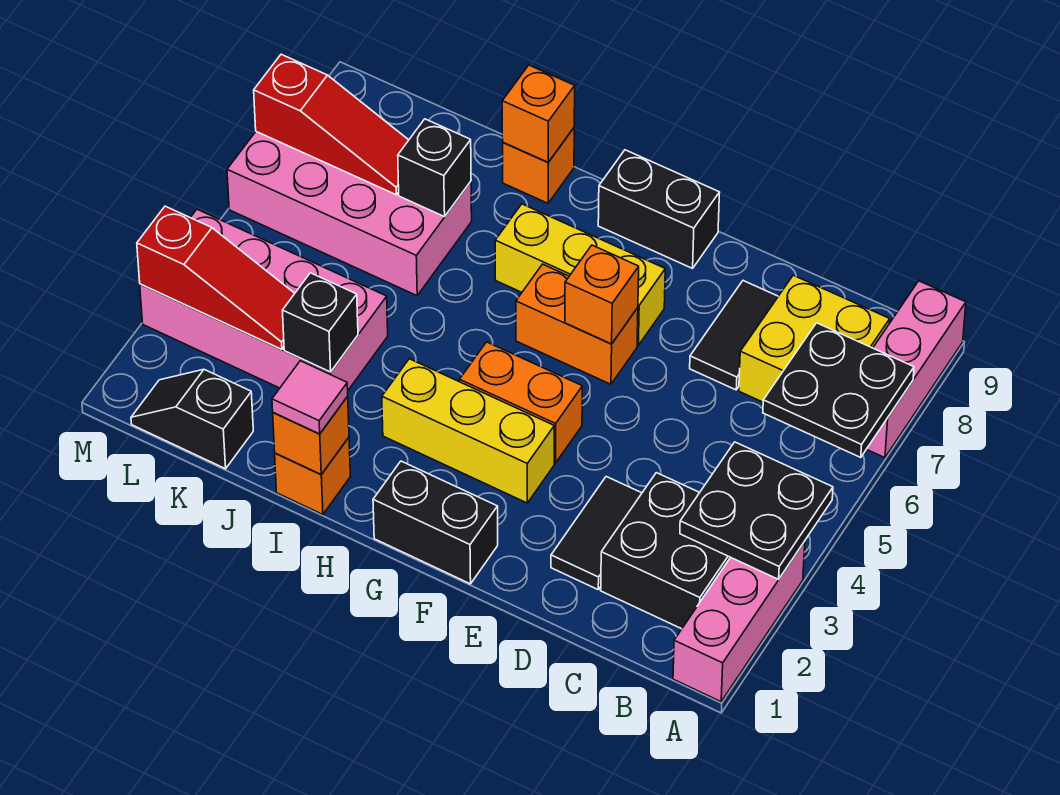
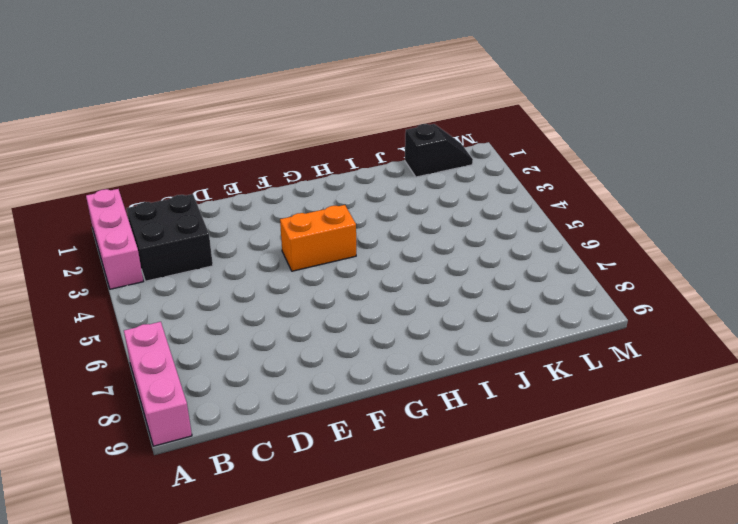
none -> yellow 2x2 brick [739,275,890,402]
none -> black 1x2 tile [551,477,642,589]
none -> black 1x2 tile [690,281,778,390]

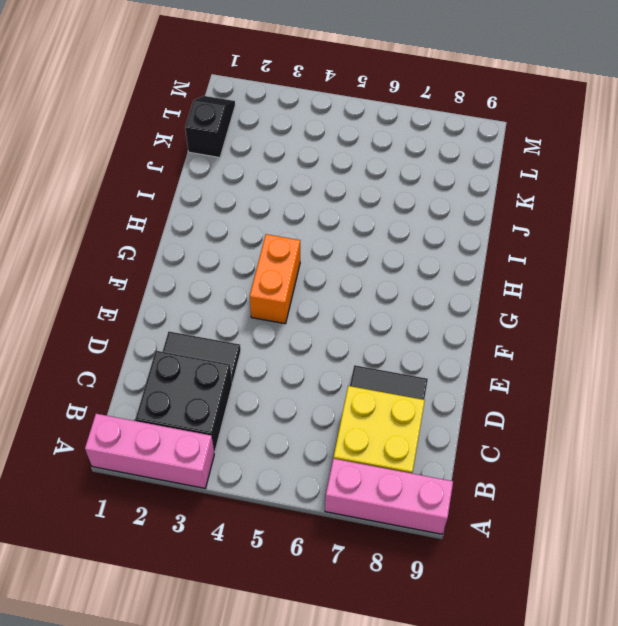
none -> black 1x2 brick [373,461,498,584]
none -> yellow 1x3 brick [382,359,554,503]
none -> orange 1x2 brick [516,264,638,384]

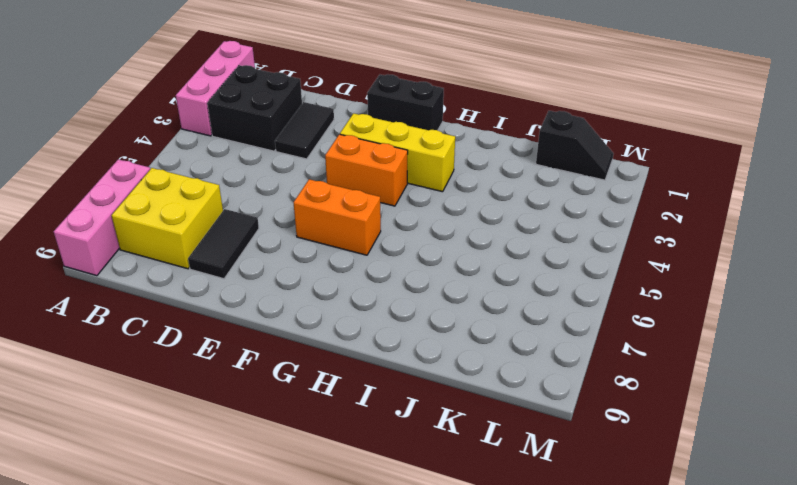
none -> yellow 1x3 brick [495,204,665,345]
none -> black 1x2 brick [598,150,720,268]
none -> orange 1x1 brick [275,438,350,514]

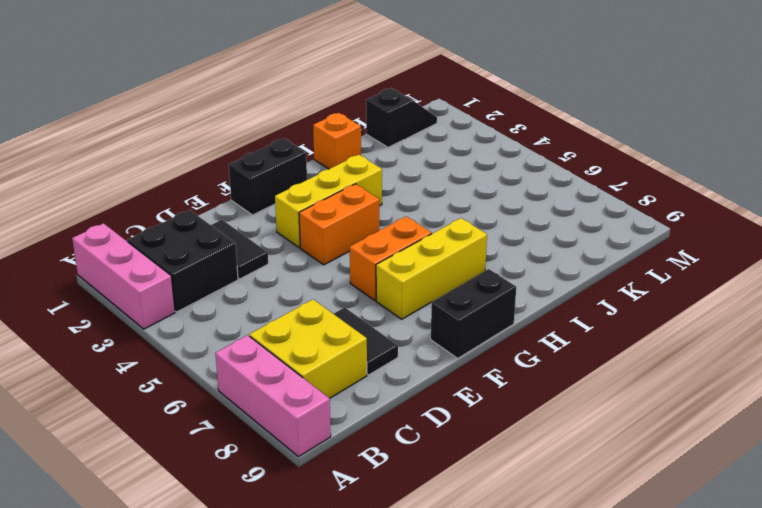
none -> orange 1x1 brick [503,128,574,203]
none -> pink 2x4 brick [140,209,388,390]
none -> pink 2x4 brick [227,132,472,296]

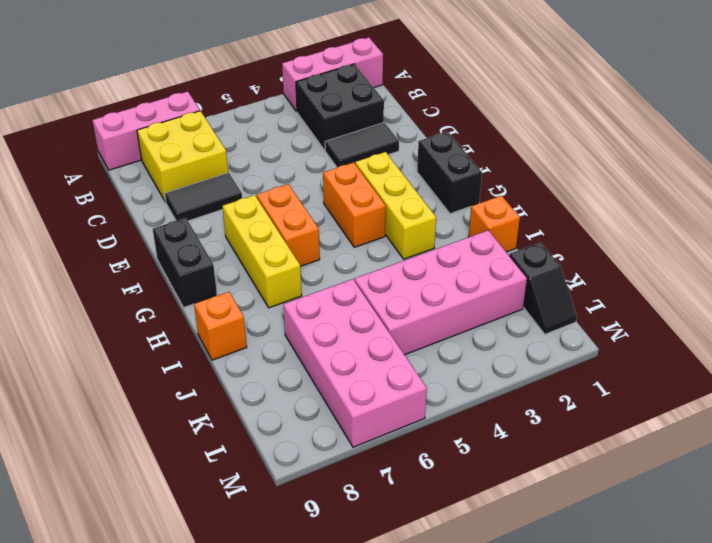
pink 2x4 brick [355,230,527,355] -> pink 2x4 brick turned to [140,209,388,390]
none -> black 2x2 plate [680,442,833,579]
none -> black 2x2 plate [763,323,914,457]
none -> orange 1x1 brick [565,245,639,344]

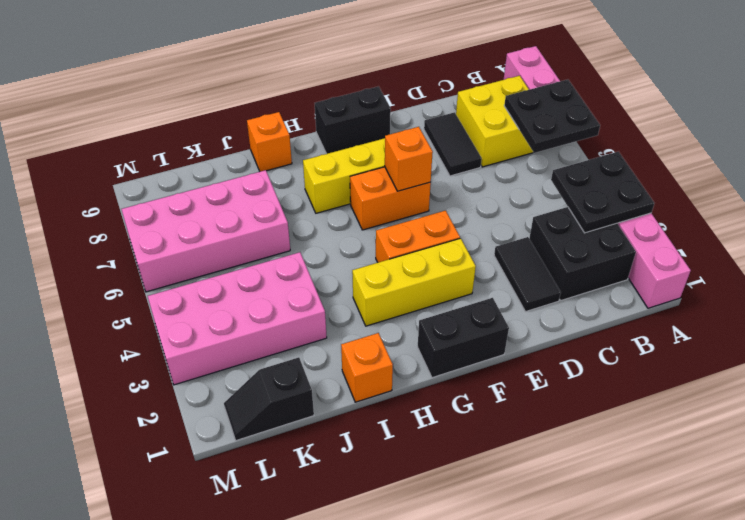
none -> orange 1x1 brick [273,396,349,474]
none -> orange 1x1 brick [502,65,575,162]
none -> black 1x1 brick [282,273,358,372]

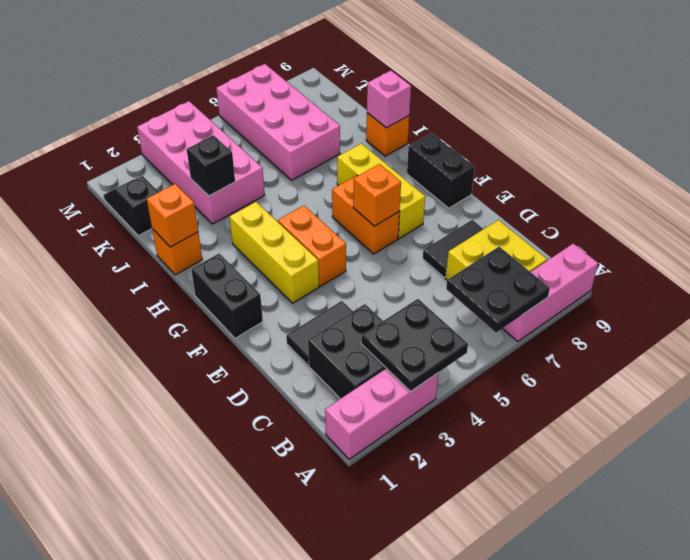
pink 1x1 brick [367,71,411,128] -> orange 1x1 brick [502,65,575,162]
none -> black 1x1 brick [398,119,471,217]
none -> red 1x3 slope [137,206,295,350]
none -> red 1x3 slope [254,54,409,195]

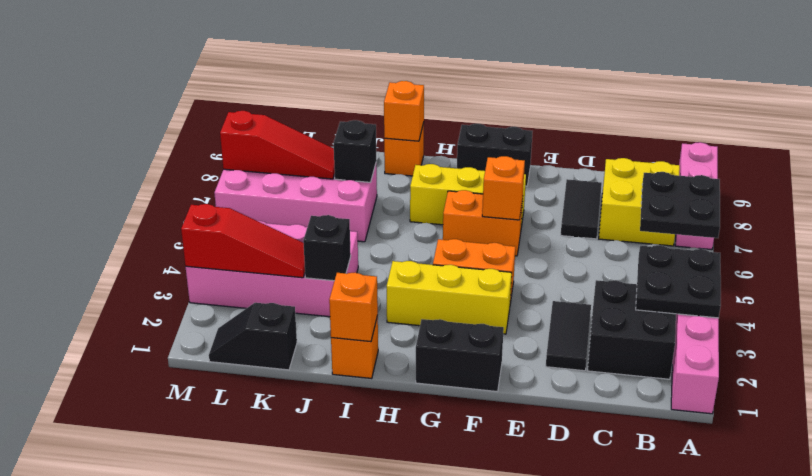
none -> pink 1x1 tile [272,361,348,434]

